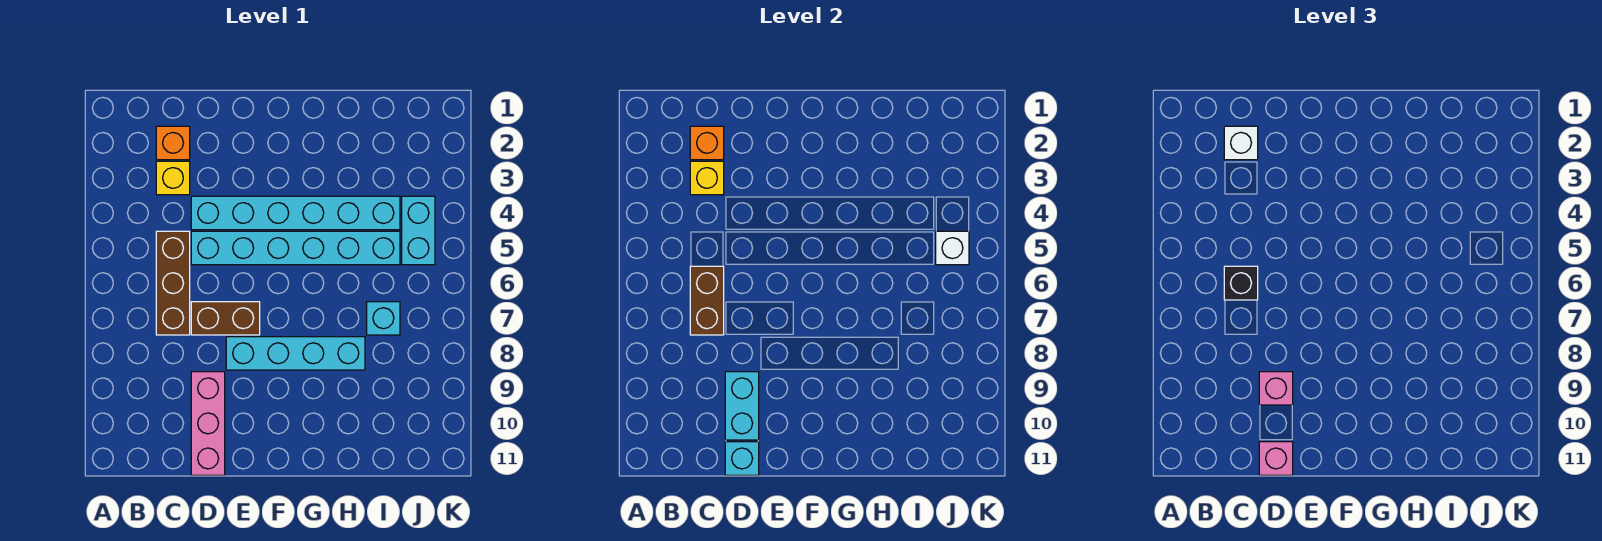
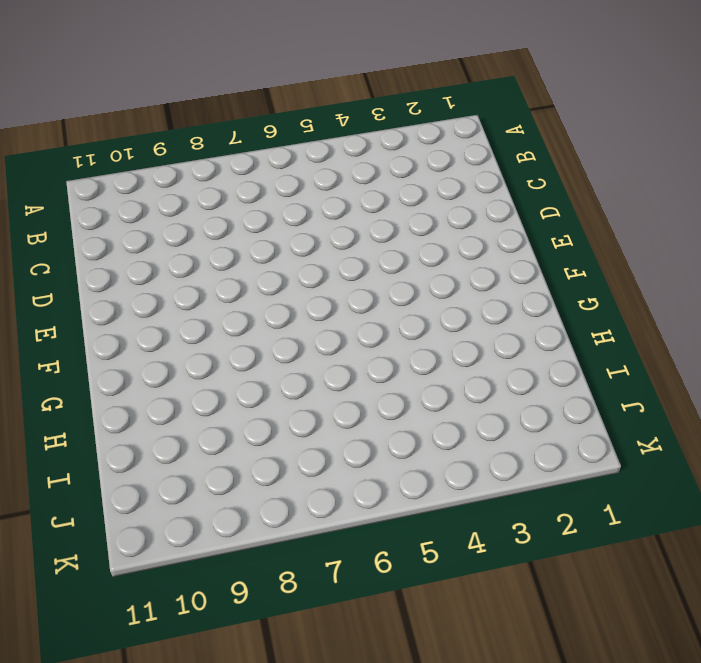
none -> orange 1x1 brick [156,126,190,160]
none -> yellow 1x1 brick [156,161,190,195]
none -> brown 1x3 brick [156,231,190,335]

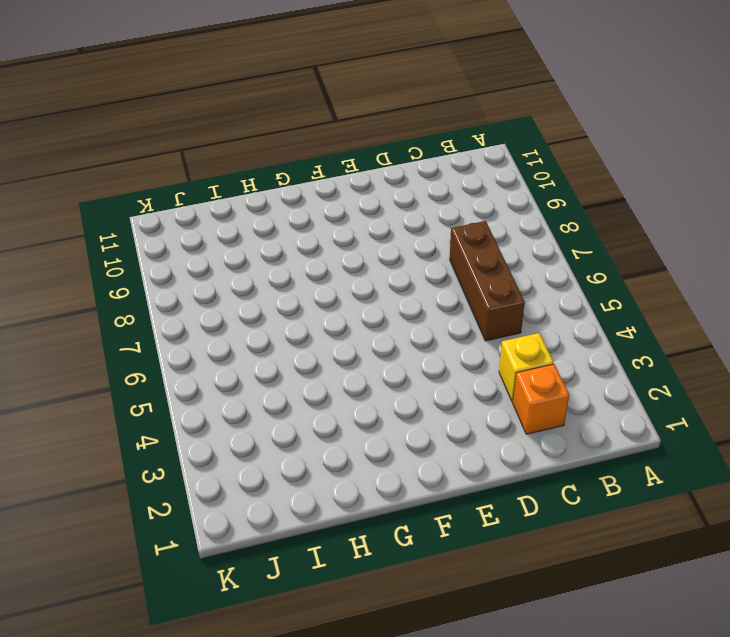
none -> cyan 1x6 brick [191,196,400,230]
none -> cyan 1x6 brick [191,231,400,265]
none -> brown 1x2 brick [191,302,260,335]

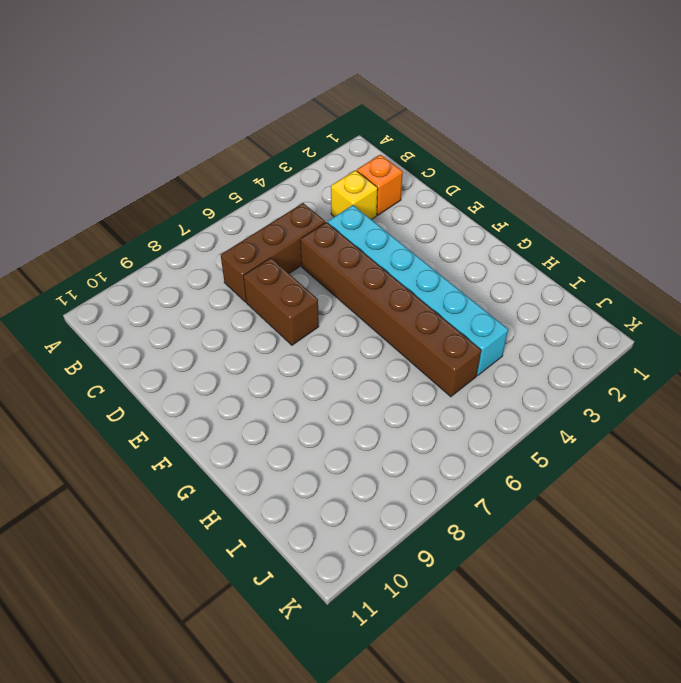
brown 1x6 brick [300,222,481,397] -> cyan 1x6 brick [191,231,400,265]
none -> pink 1x3 brick [191,372,225,475]
none -> cyan 1x4 brick [226,337,365,370]
none -> cyan 1x1 brick [367,302,400,335]

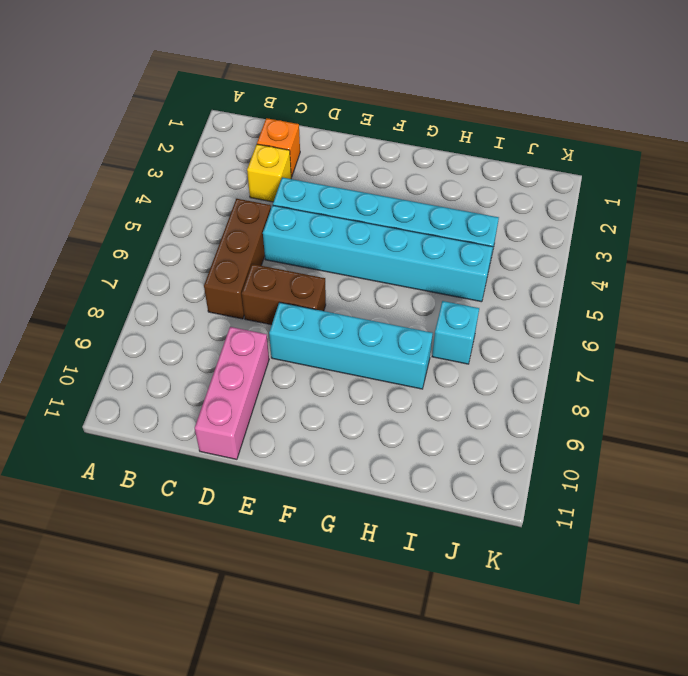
none -> cyan 1x2 brick [402,196,435,265]
none -> orange 1x1 brick [690,126,724,160]
none -> yellow 1x1 brick [690,161,724,195]

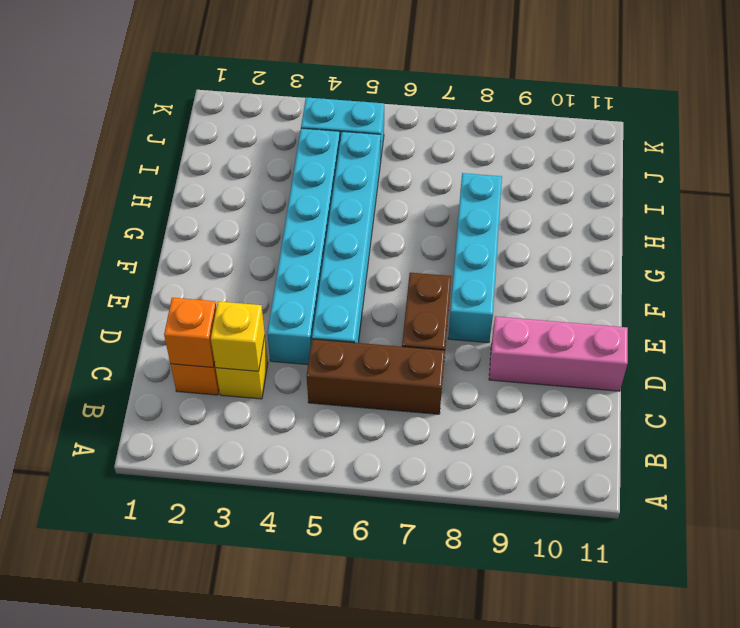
none -> cyan 1x1 brick [367,302,400,335]
none -> brown 1x2 brick [690,266,724,335]
none -> cyan 1x2 brick [725,372,759,440]

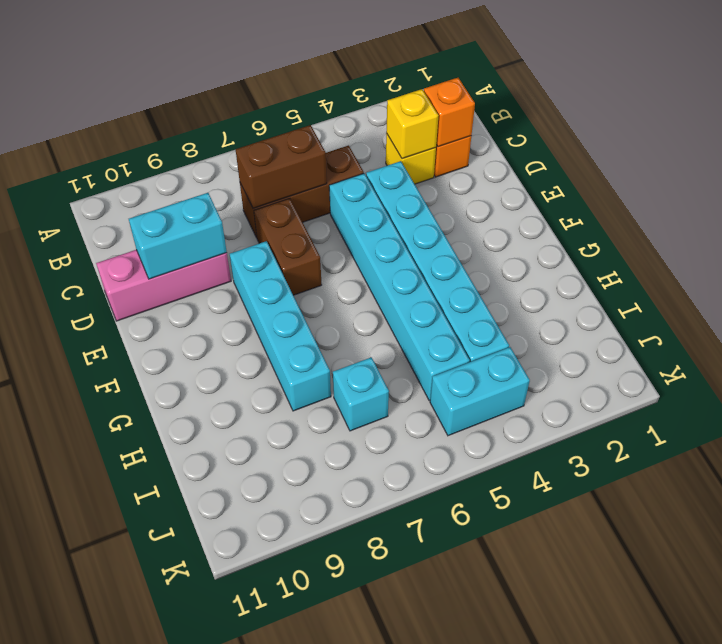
none -> cyan 1x1 brick [725,442,759,475]
none -> white 1x1 brick [936,231,969,265]
none -> white 1x1 brick [1224,126,1258,160]

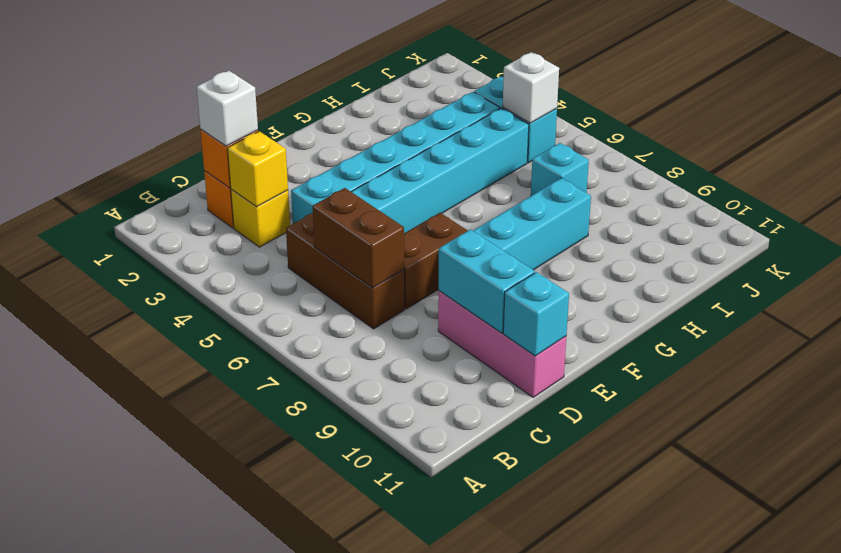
none -> black 1x1 brick [1224,266,1258,300]
none -> pink 1x1 brick [1259,372,1293,405]
none -> pink 1x1 brick [1259,442,1293,475]

